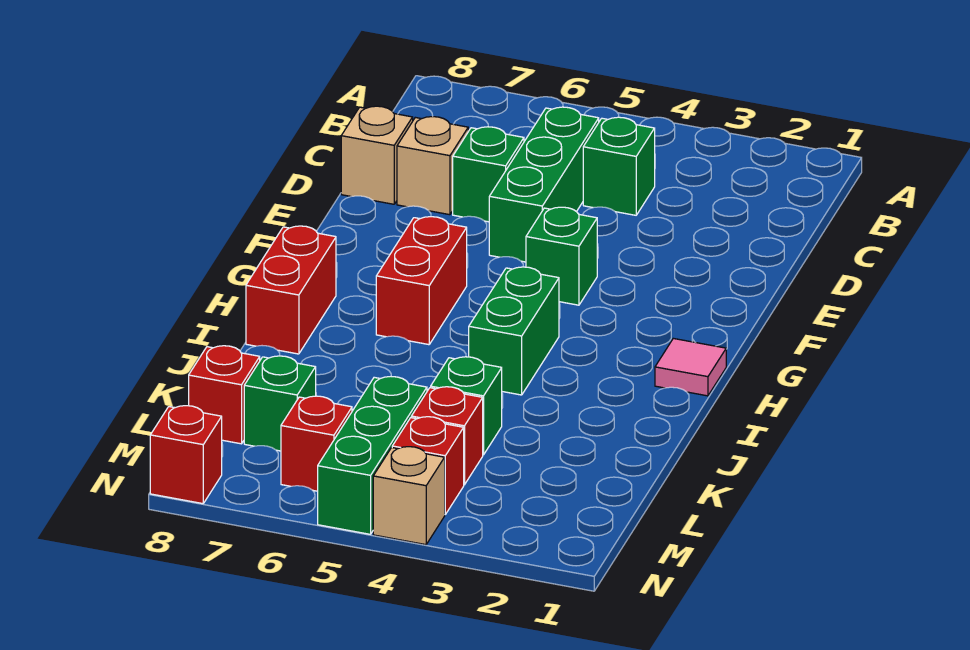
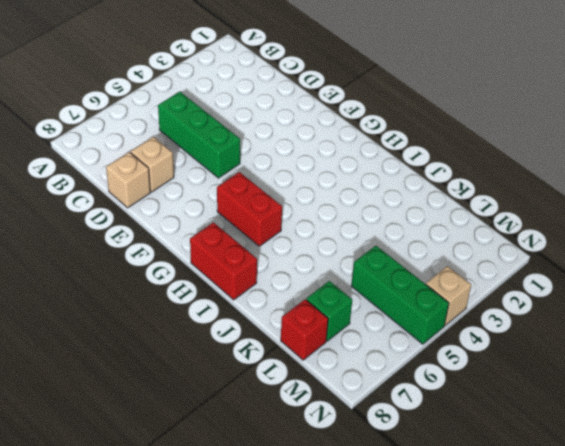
none -> green 1x1 brick [583,117,655,215]
none -> green 1x1 brick [453,127,524,222]
none -> green 1x1 brick [526,207,597,305]

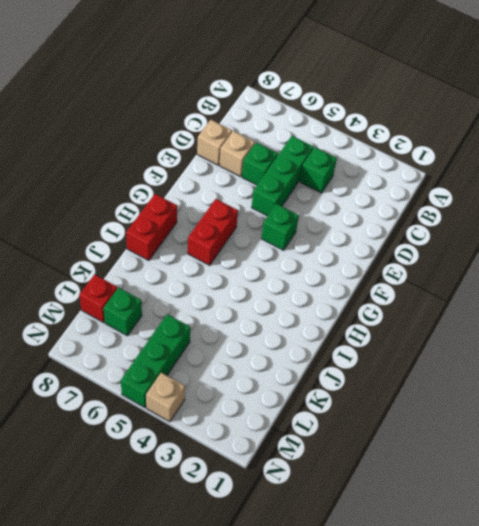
none -> pink 1x1 tile [655,338,726,396]
none -> green 1x2 brick [469,267,559,395]
none -> green 1x1 brick [431,357,502,455]

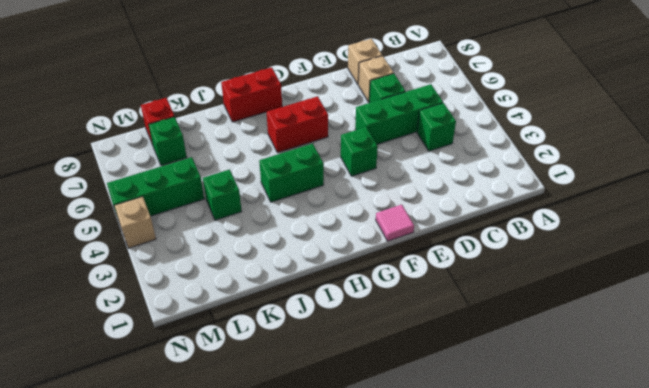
pink 1x1 tile [376,205,414,241] -> pink 1x1 tile moved to [655,338,726,396]
none -> red 1x1 brick [411,387,483,485]
none -> red 1x1 brick [392,417,464,514]
none -> red 1x1 brick [281,396,352,491]

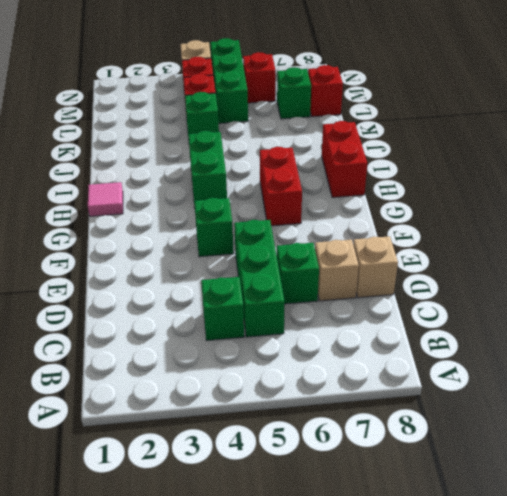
none -> red 1x1 brick [150,406,222,504]

